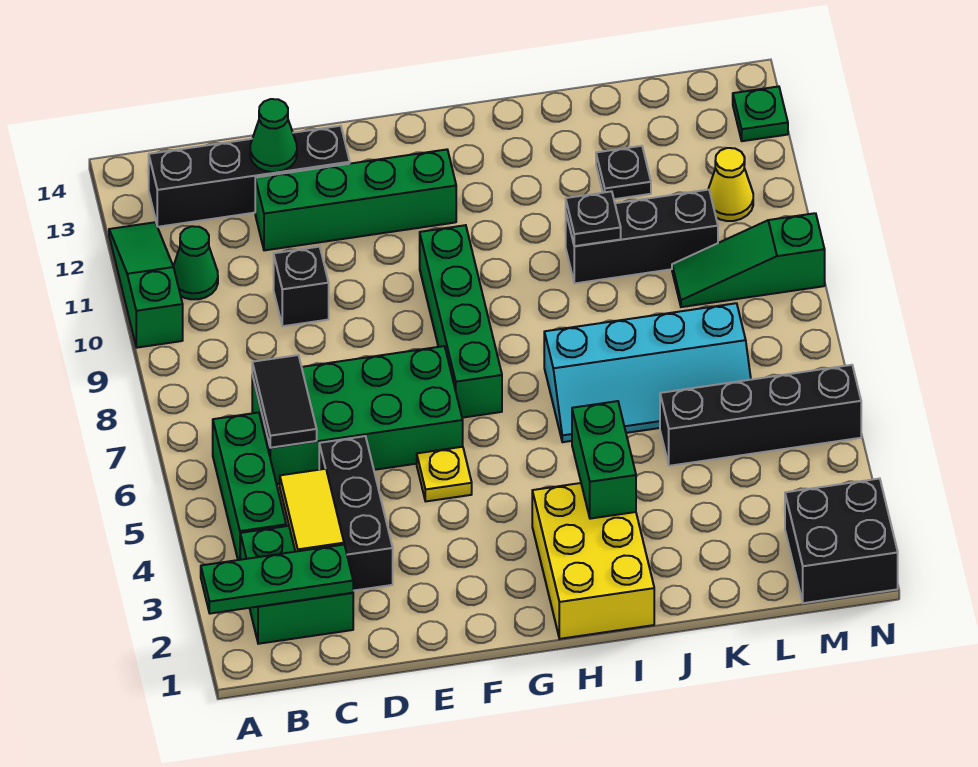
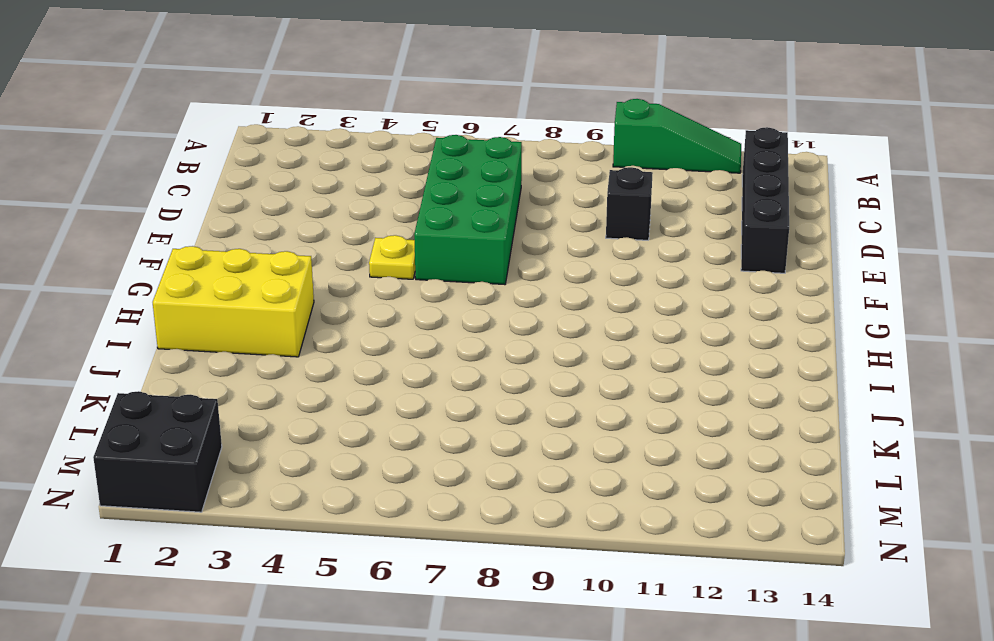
none -> green 2x2 brick [240,526,353,644]
none -> green 1x3 brick [213,413,286,560]
none -> green 1x1 cone [173,226,218,299]

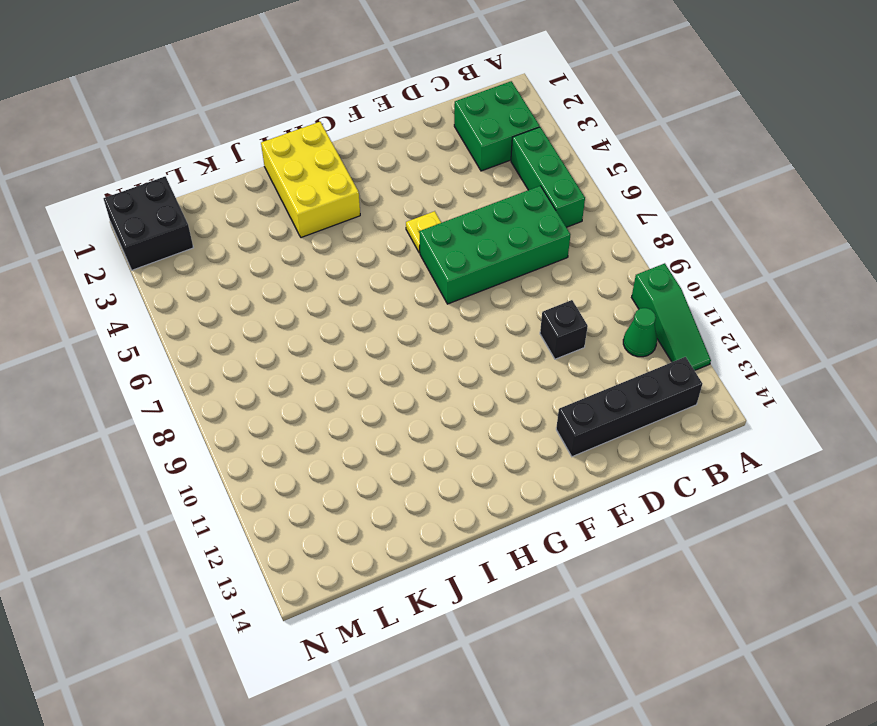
none -> black 1x3 brick [319,436,393,591]
none -> green 1x4 brick [255,150,456,250]
none -> green 1x4 brick [420,225,502,418]

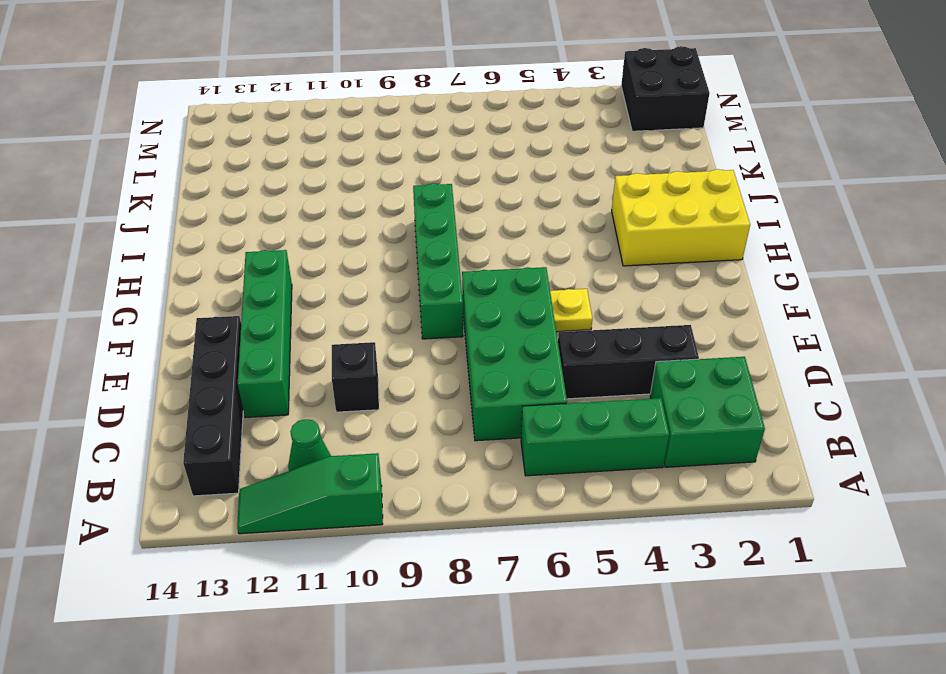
green 1x4 brick [413,183,463,339] -> green 1x4 brick turned to [420,225,502,418]
none -> cyan 2x4 slope [544,303,751,442]
none -> black 1x3 brick [566,190,718,283]
none -> black 1x4 brick [660,365,861,466]

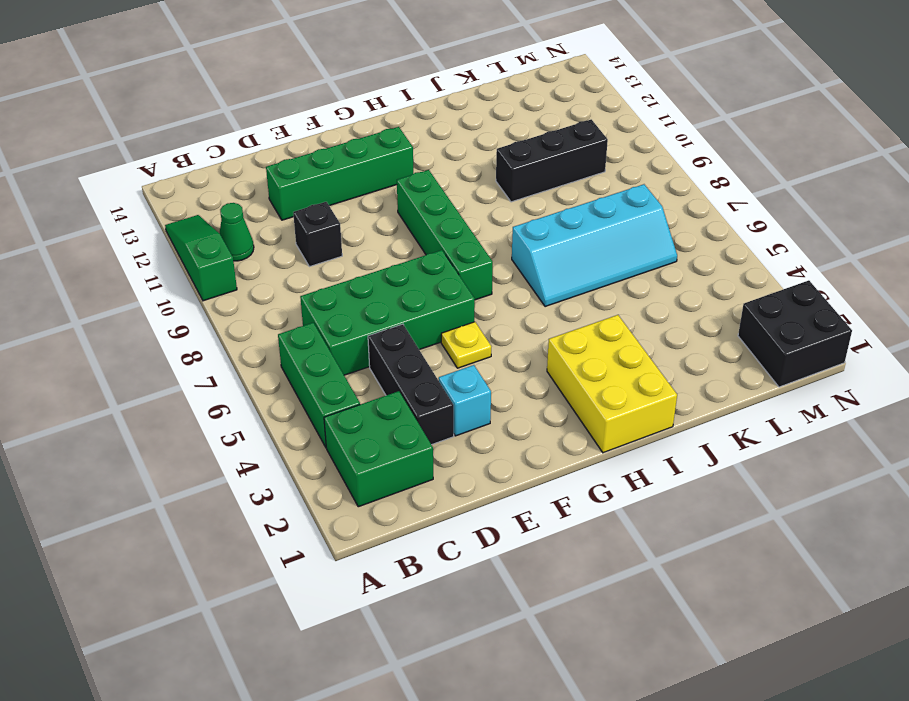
cyan 1x1 brick [439,365,491,436] -> none
none -> black 1x4 brick [149,126,350,227]
none -> black 1x4 brick [660,365,861,466]
none -> black 1x1 plate [596,146,651,199]

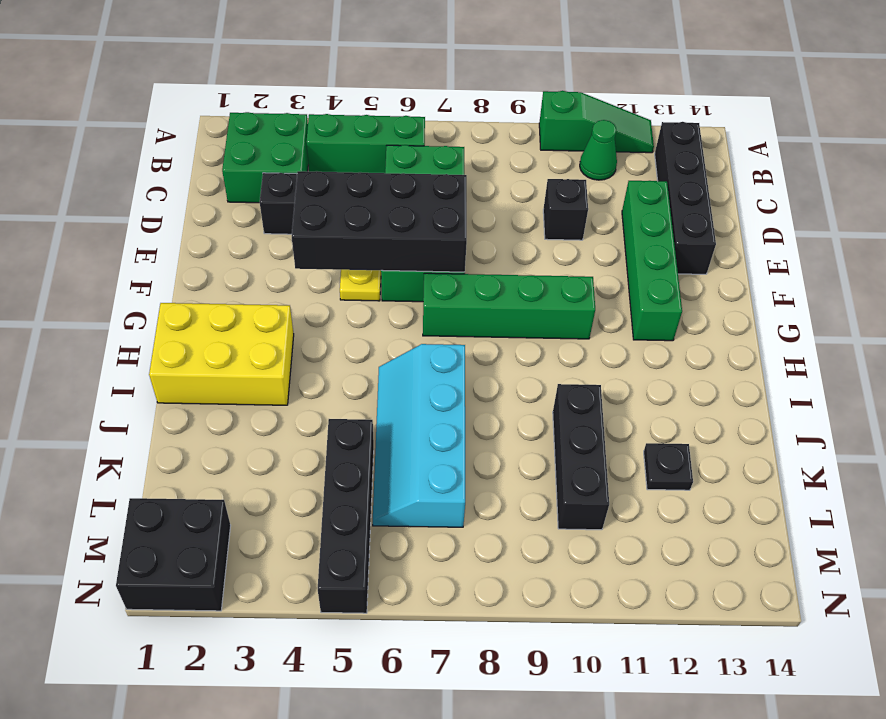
black 2x4 brick [292,171,467,272] -> none
none -> green 1x3 slope [672,213,825,307]
none -> yellow 1x1 cone [708,148,753,221]
none -> green 1x1 plate [733,86,788,141]

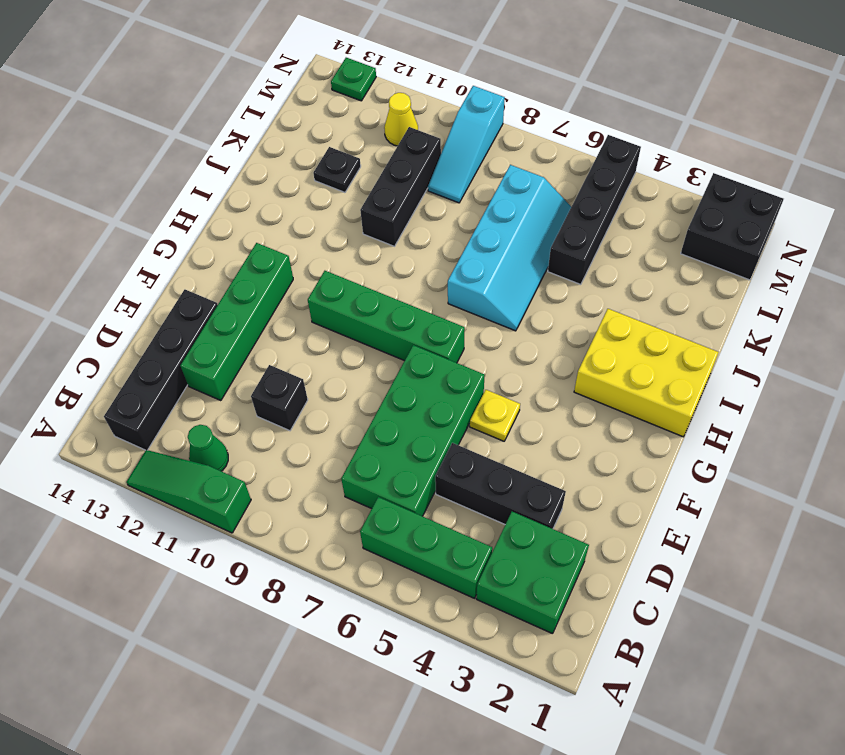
cyan 1x3 slope [428,86,505,203] -> green 1x3 slope [672,213,825,307]
none -> green 1x3 plate [201,545,353,614]
none -> yellow 1x2 tile [280,469,344,552]
none -> black 1x2 tile [252,355,317,448]

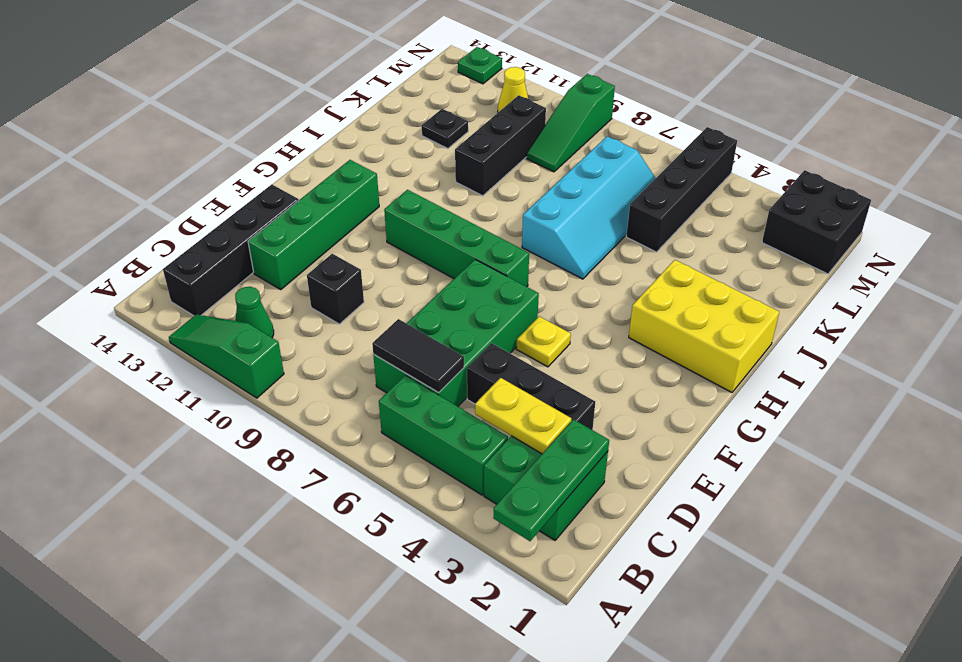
yellow 1x2 plate [475,378,571,454] -> yellow 1x2 tile [280,469,344,552]
none -> green 1x1 cone [250,99,297,172]
none -> green 1x2 brick [572,401,636,519]
none -> black 1x1 plate [566,191,621,246]

